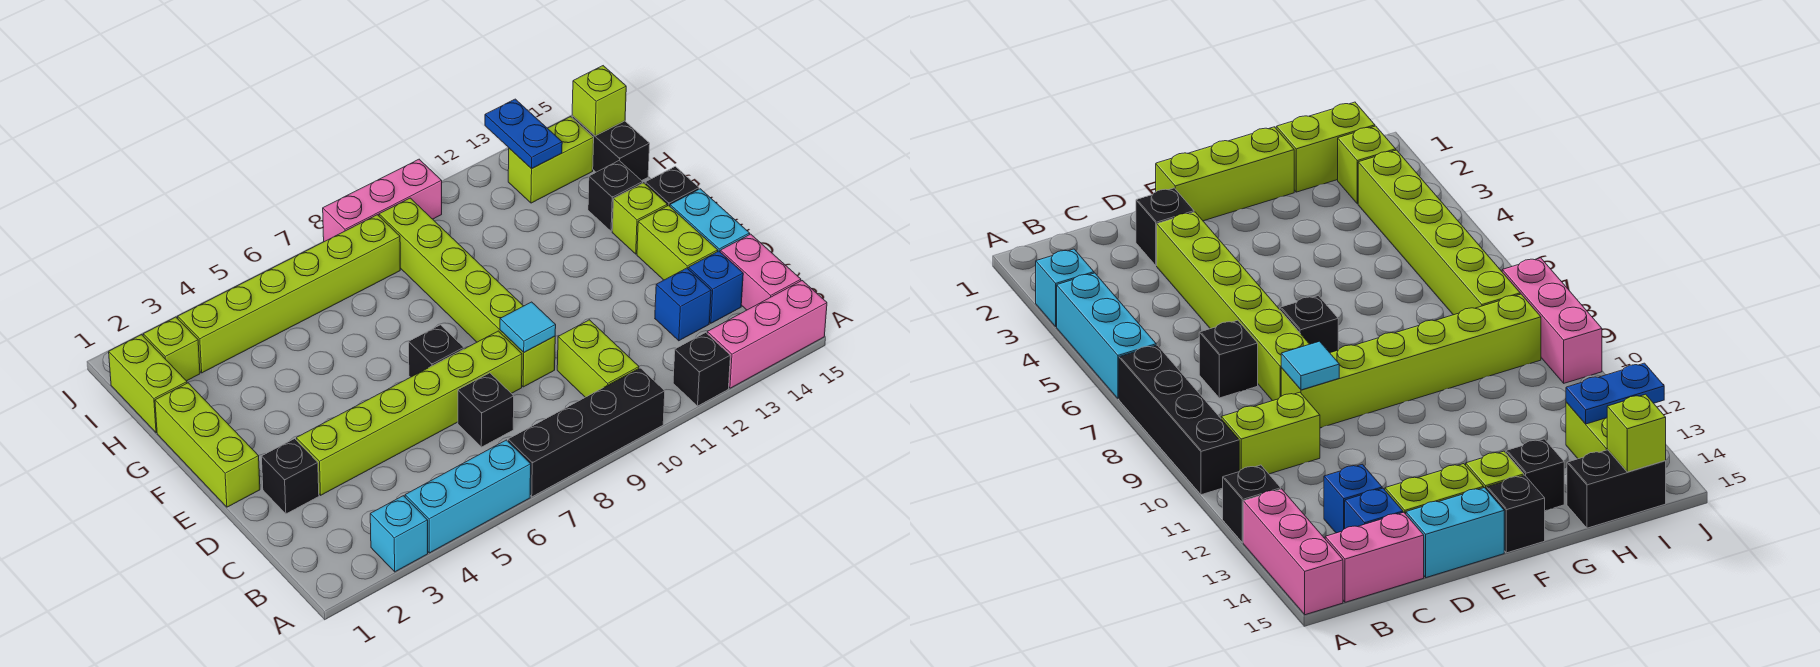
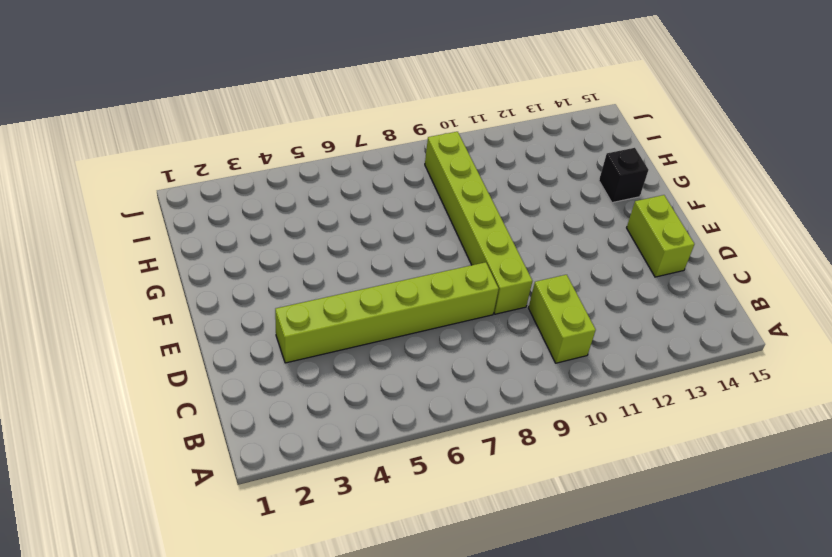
none -> cyan 1x1 brick [370,496,428,572]
none -> cyan 1x3 brick [405,440,531,553]
none -> black 1x4 brick [508,368,665,497]

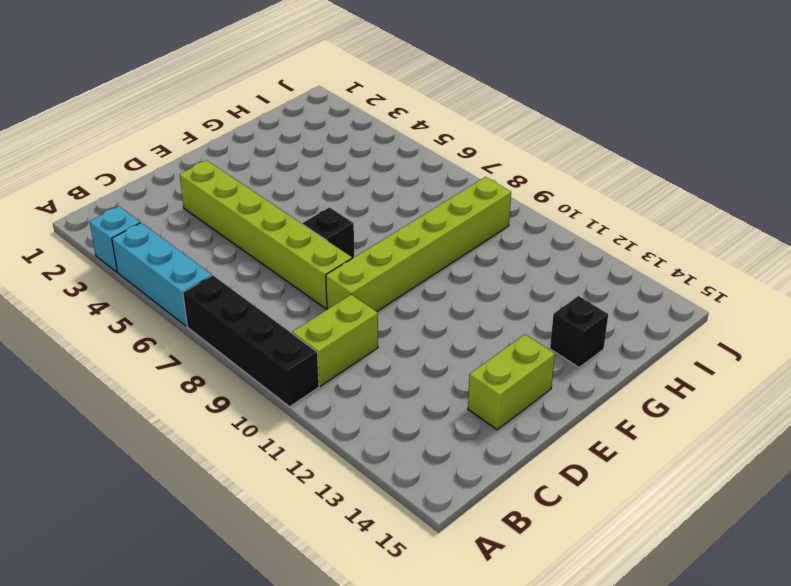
none -> black 1x1 brick [673,333,730,406]
none -> pink 1x3 brick [707,281,827,388]
none -> pink 1x2 brick [720,234,801,310]

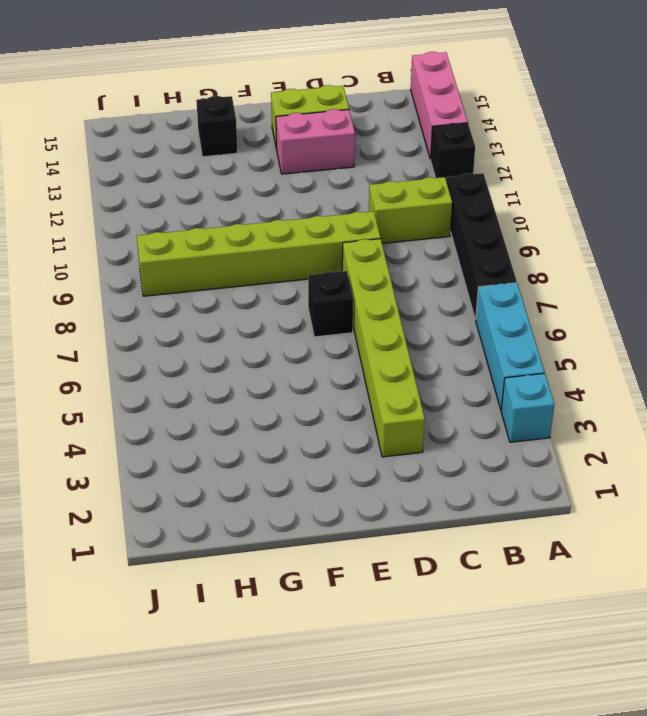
pink 1x2 brick [276,109,355,174] -> pink 1x2 brick moved to [720,234,801,310]
none -> black 1x1 brick [458,373,514,447]
none -> blue 1x1 brick [655,268,711,341]
none -> blue 1x1 brick [688,251,743,323]

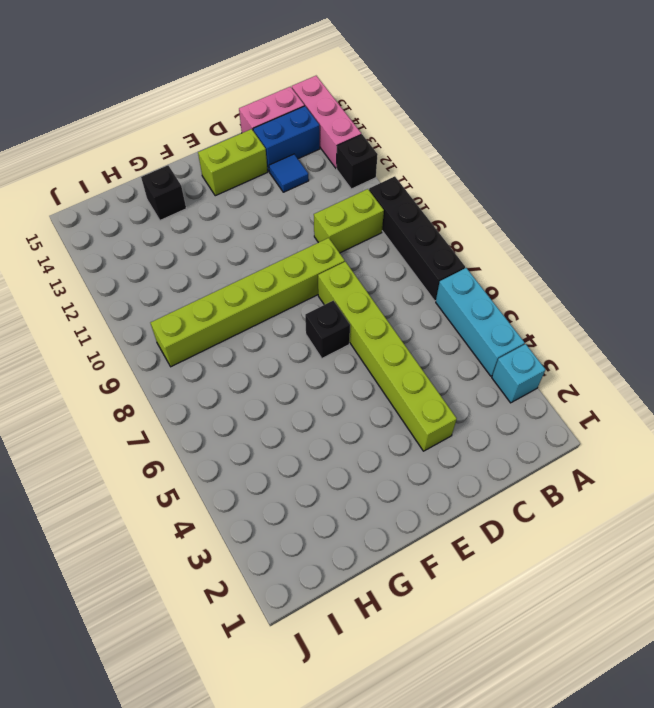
blue 1x2 brick [253,106,320,171] -> blue 1x1 brick [688,251,743,323]
blue 1x1 tile [269,154,309,192] -> blue 1x1 brick [655,268,711,341]
none -> black 1x1 brick [458,373,514,447]
none -> black 1x1 brick [261,439,319,514]
none -> cyan 1x2 brick [670,189,750,251]

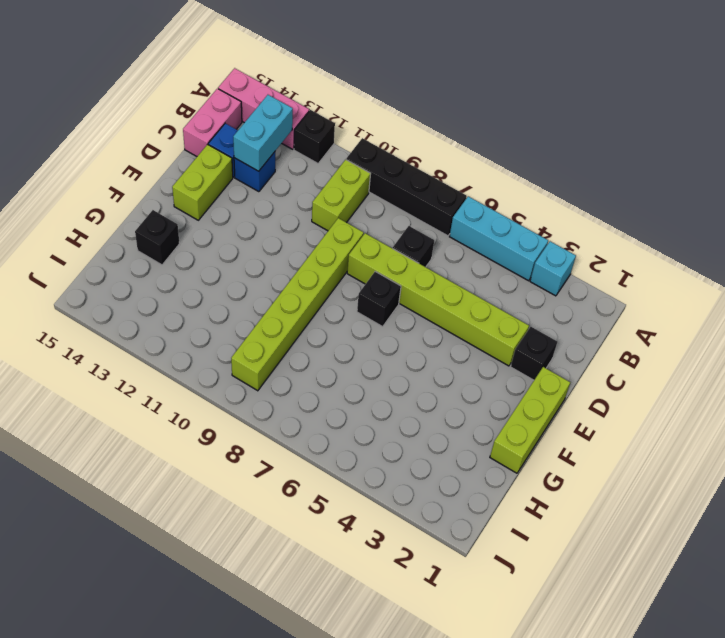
cyan 1x2 brick [233,95,293,171] -> cyan 1x2 brick moved to [670,189,750,251]
none -> lime 1x1 brick [612,183,667,254]
none -> black 1x1 brick [645,166,699,206]
none -> lime 1x2 brick [109,335,187,433]

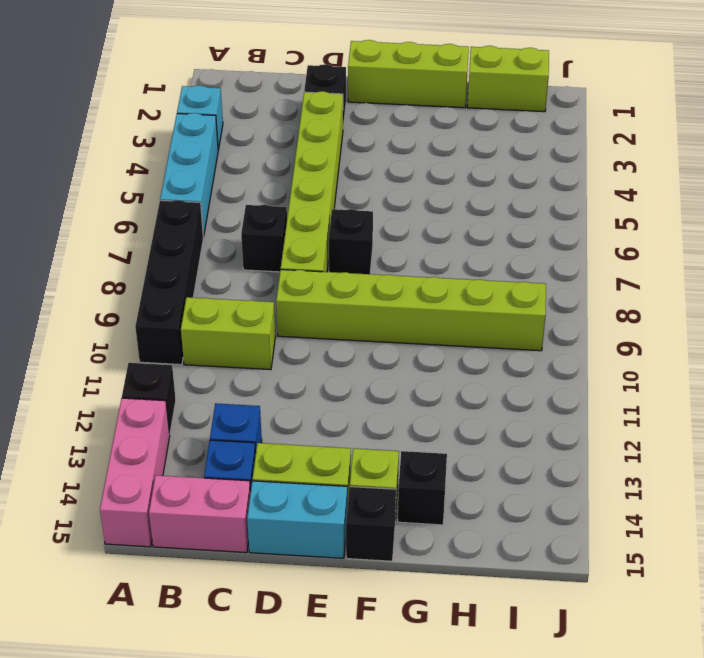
none -> black 1x2 brick [572,116,650,181]
none -> lime 1x1 brick [143,317,200,381]
none -> lime 1x6 brick [178,215,400,373]

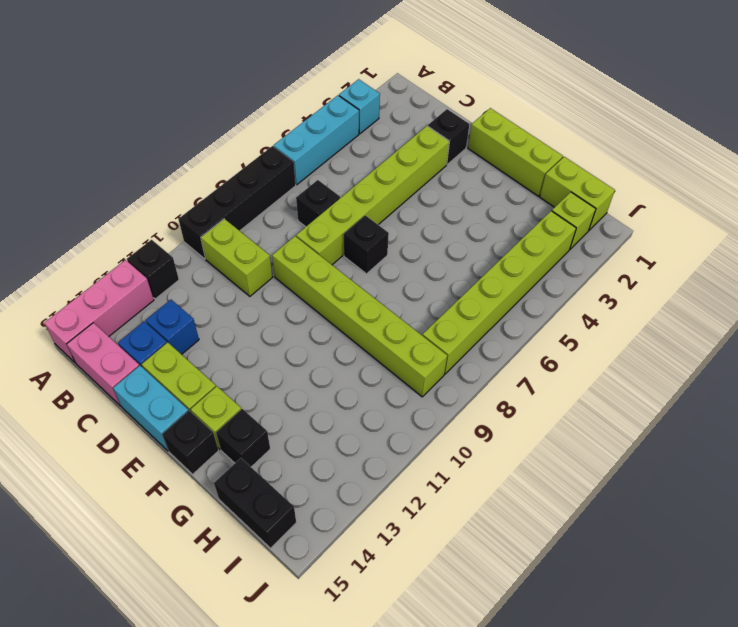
none -> lime 1x2 brick [508,117,594,203]
none -> pink 1x3 brick [323,159,442,242]
none -> cyan 1x1 tile [500,302,556,352]

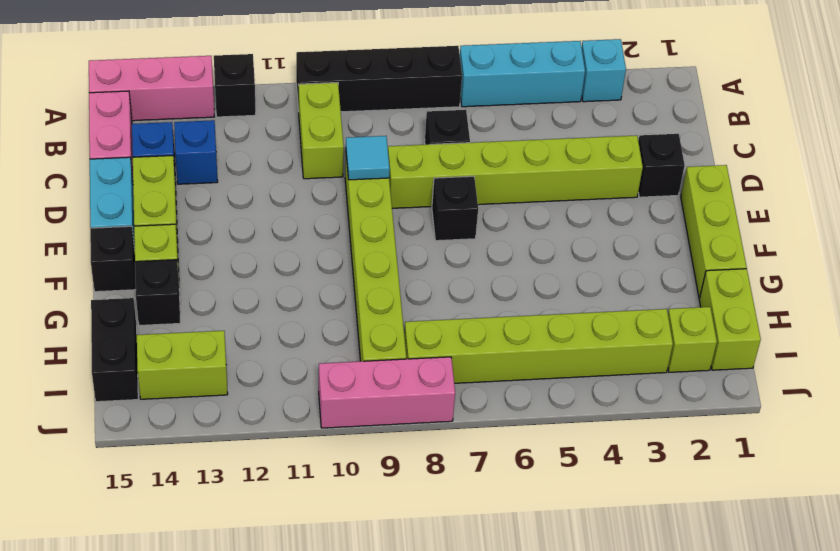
none -> blue 1x2 plate [485,99,562,169]
none -> lime 1x1 brick [572,66,626,136]

